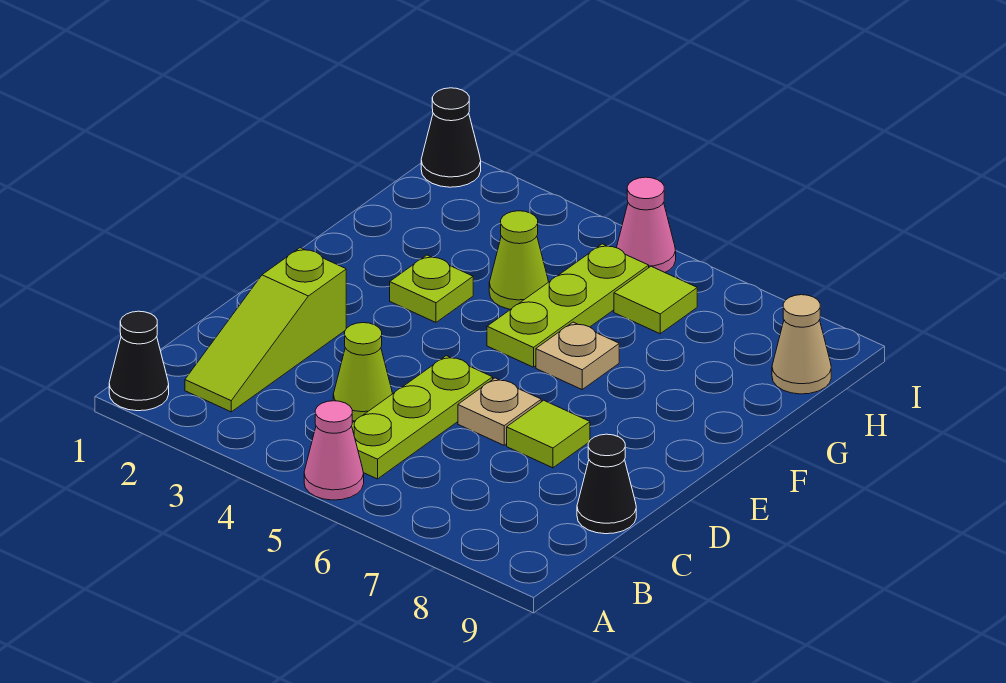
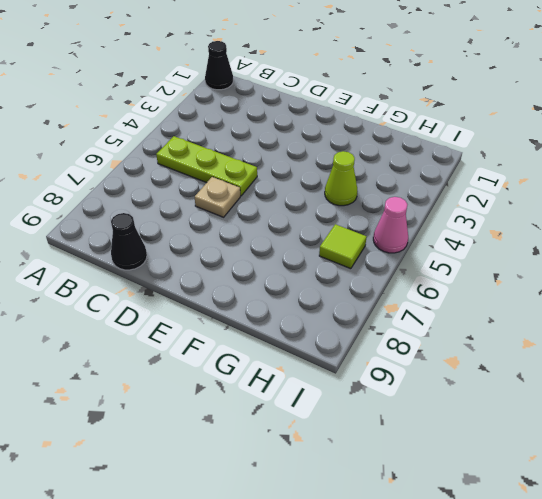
none -> pink 1x1 cone [304,401,364,500]
none -> lime 1x3 slope [185,248,346,412]
none -> lime 1x1 cone [333,323,392,421]

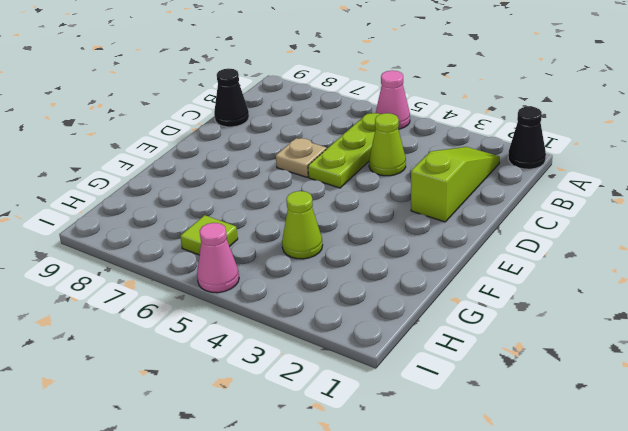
none -> lime 1x1 tile [507,400,590,468]
none -> lime 1x1 plate [390,255,473,322]
none -> lime 1x3 plate [487,244,649,367]

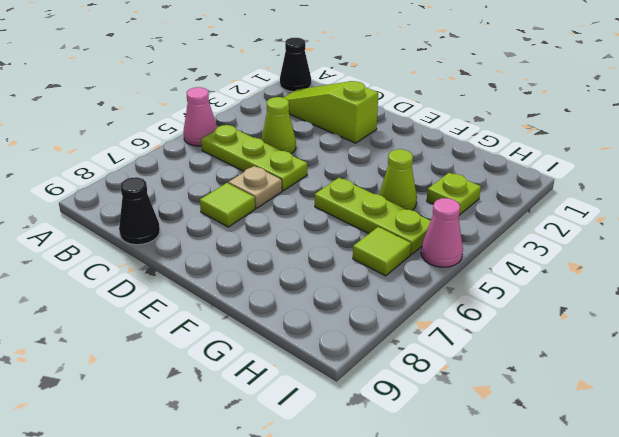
lime 1x1 plate [427,173,481,215] -> lime 1x1 plate moved to [390,255,473,322]
none -> tan 1x1 plate [536,322,619,389]
none -> tan 1x1 cone [772,295,831,394]
none -> black 1x1 cone [421,88,481,187]

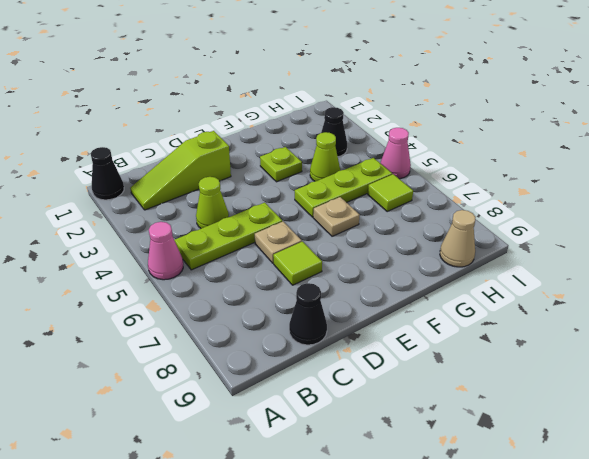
black 1x1 cone [321,107,347,157] -> black 1x1 cone moved to [421,88,481,187]

